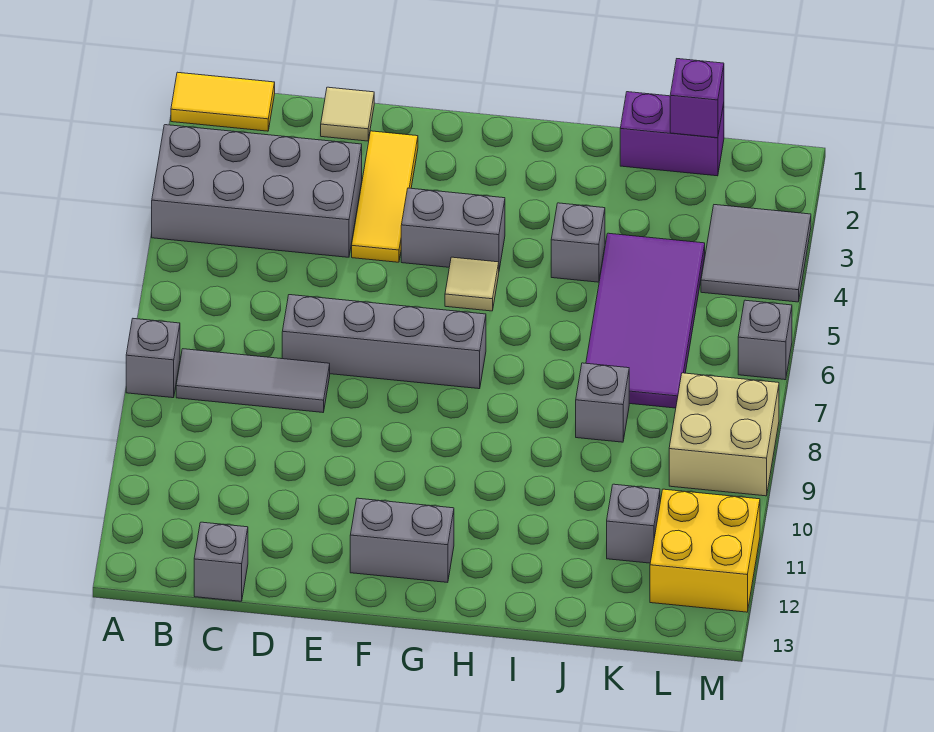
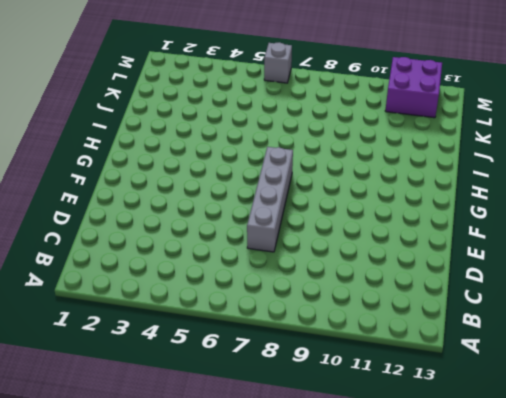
purple 2x2 brick [385,57,442,118] -> yellow 2x2 brick [650,489,760,612]
none -> yellow 1x2 tile [171,72,275,131]
none -> grey 2x4 brick [152,125,362,257]
none -> grey 1x1 brick [126,319,180,398]

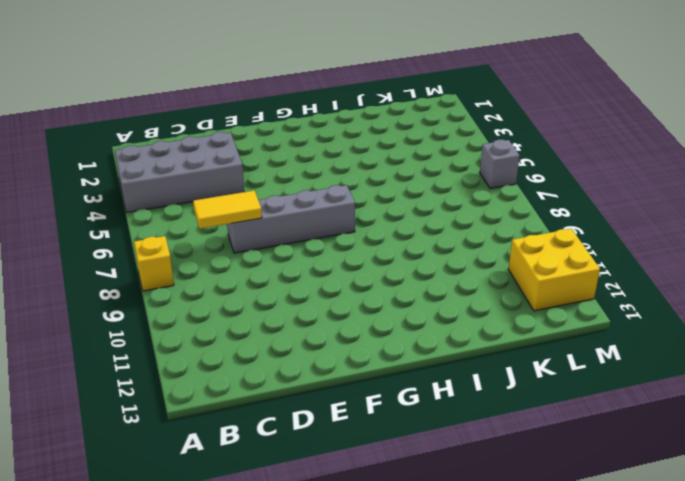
yellow 1x1 brick [134,236,174,291] -> grey 1x1 brick [126,319,180,398]
yellow 1x2 tile [193,190,262,229] -> yellow 1x2 tile moved to [171,72,275,131]
none -> grey 1x3 tile [176,349,330,412]
none -> grey 1x1 brick [194,522,248,601]
none -> tan 1x1 tile [321,87,374,141]

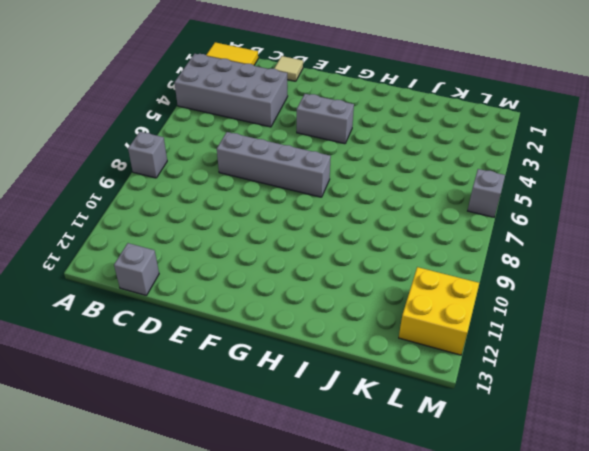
none -> grey 1x3 tile [176,349,330,412]
none -> yellow 1x3 tile [352,131,418,262]
none -> grey 1x2 brick [350,498,454,582]

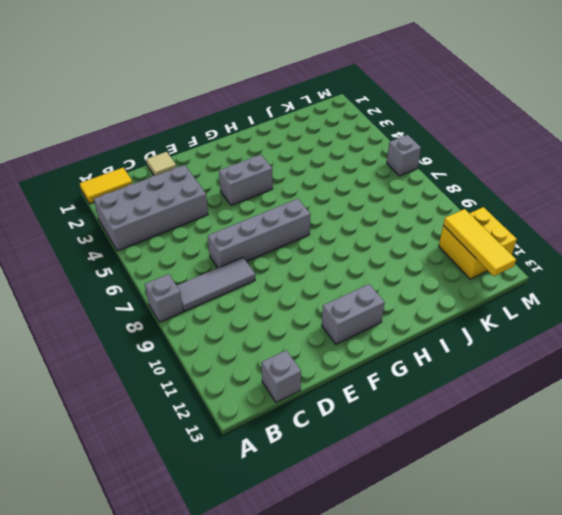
yellow 1x3 tile [443,209,516,276] -> yellow 1x3 tile moved to [352,131,418,262]
none -> tan 1x1 tile [445,257,499,311]
none -> grey 1x1 brick [551,203,605,282]
none -> purple 1x2 brick [620,92,724,176]

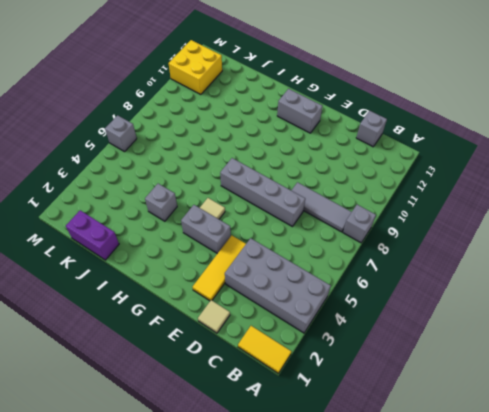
none -> purple 2x4 tile [586,233,705,408]
none -> grey 1x1 brick [576,363,629,442]
none -> grey 1x1 brick [607,484,660,563]

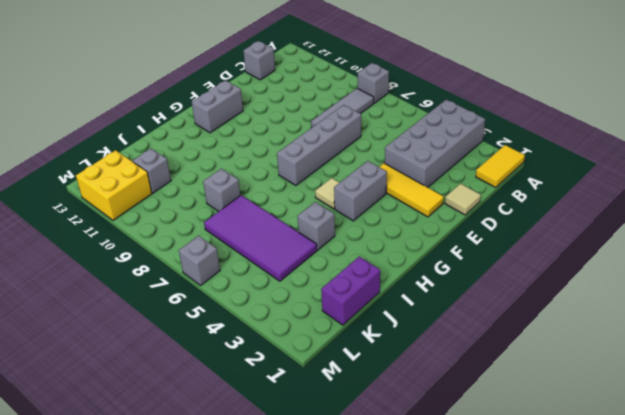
none -> grey 2x2 tile [701,205,811,302]
none -> tan 2x2 brick [669,373,779,496]
none -> purple 1x1 brick [670,59,724,138]

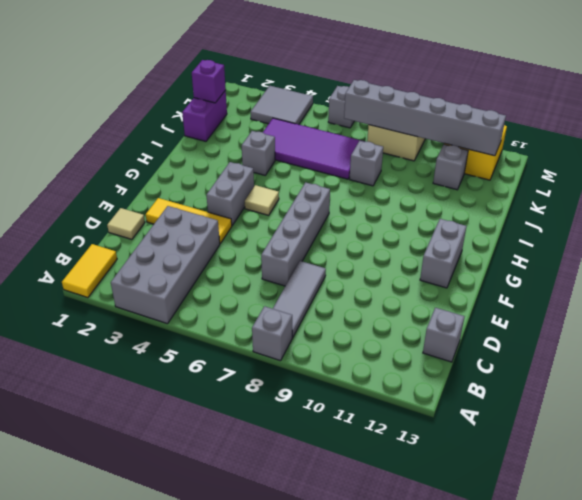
grey 1x6 brick [344,80,506,156] -> none

